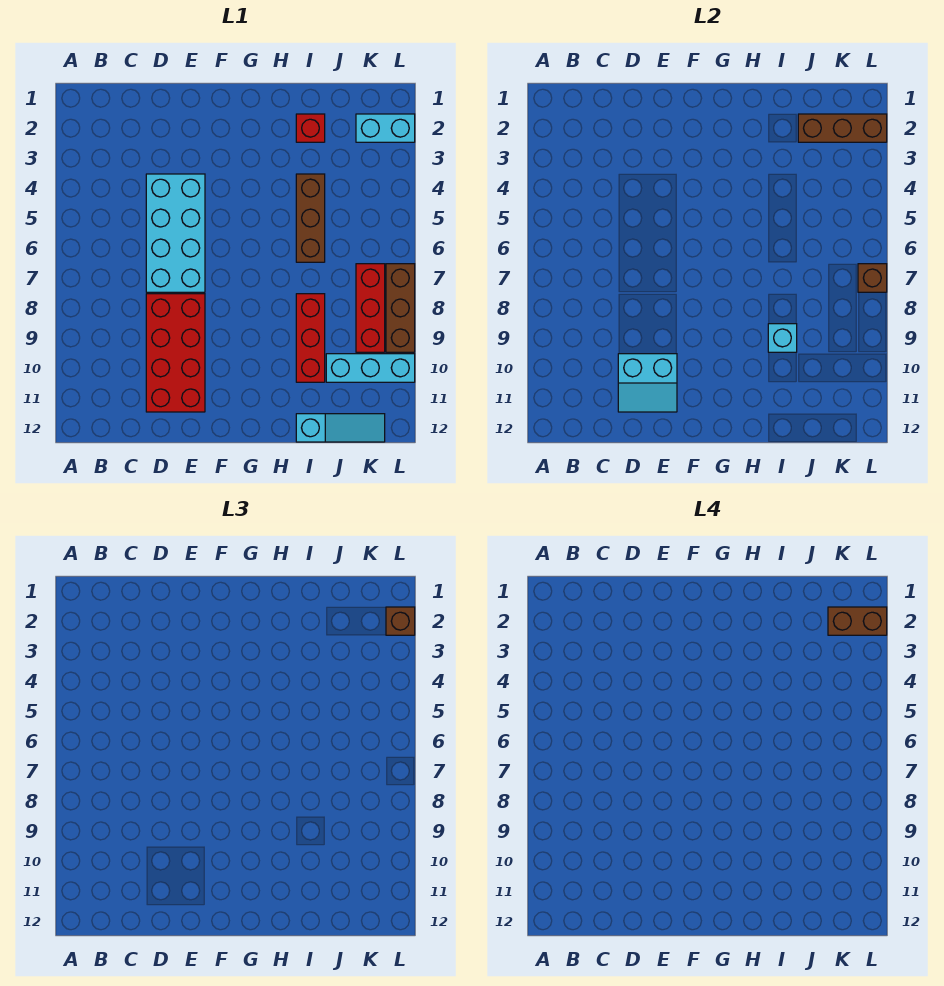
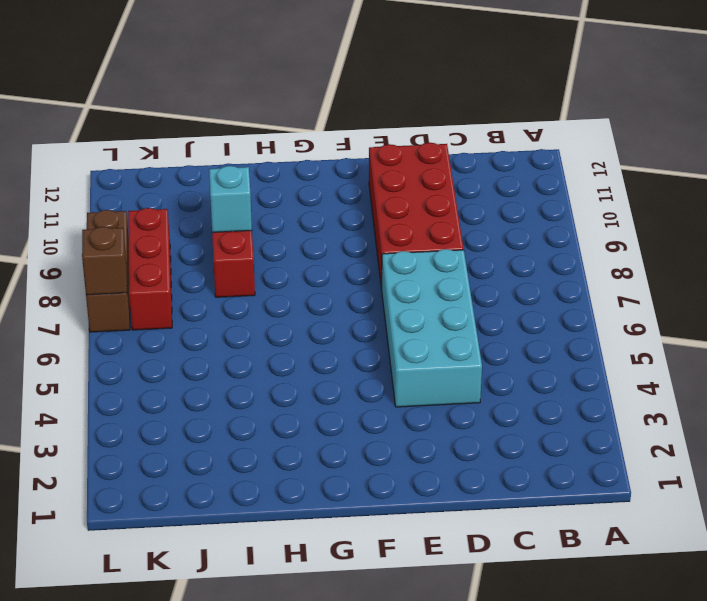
none -> red 1x1 brick [296,114,325,142]
none -> brown 1x3 brick [296,174,325,262]
none -> cyan 1x3 slope [296,414,385,442]

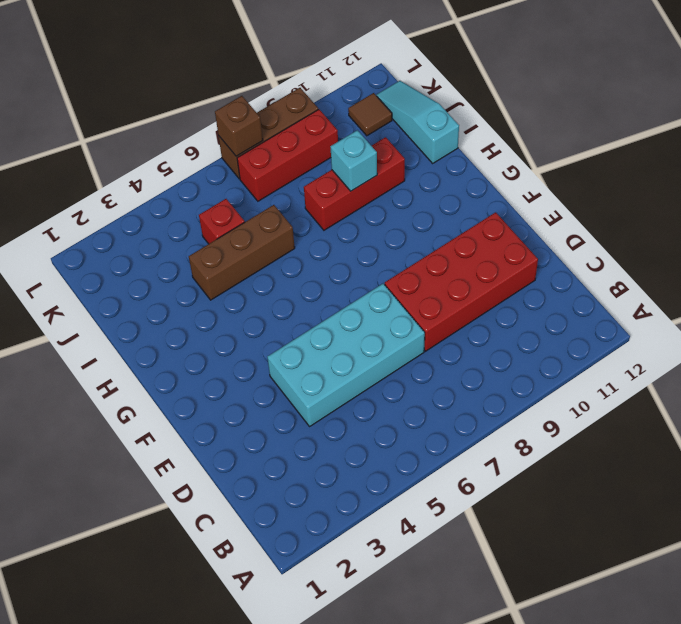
red 1x1 brick [199,199,245,244] -> red 1x1 brick moved to [296,114,325,142]
brown 1x1 tile [348,93,392,136] -> none
none -> cyan 1x3 brick [326,354,415,382]
none -> cyan 1x2 brick [356,114,415,142]
none -> cyan 2x2 slope [618,354,677,412]

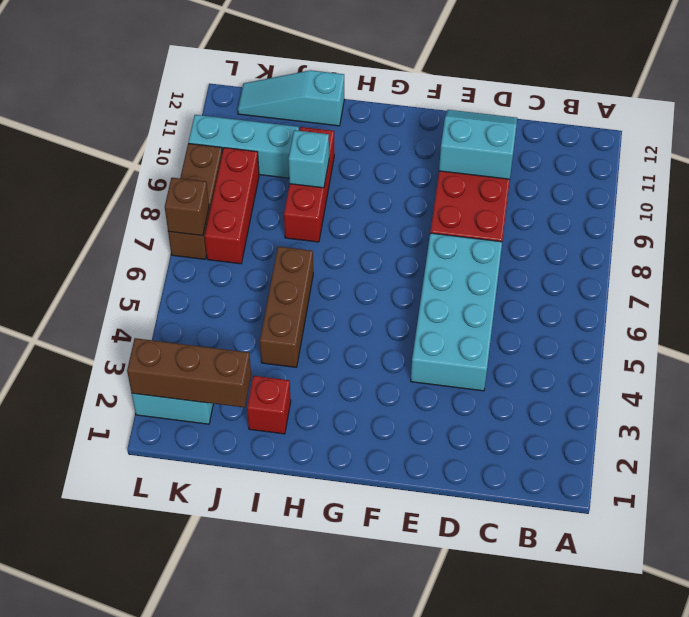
none -> brown 1x1 brick [386,607,415,635]
none -> brown 1x2 brick [828,607,887,635]

